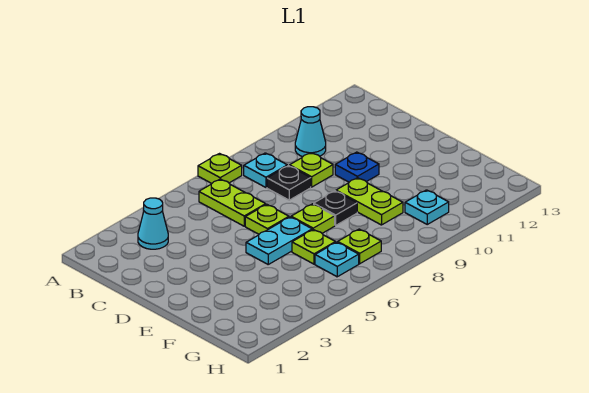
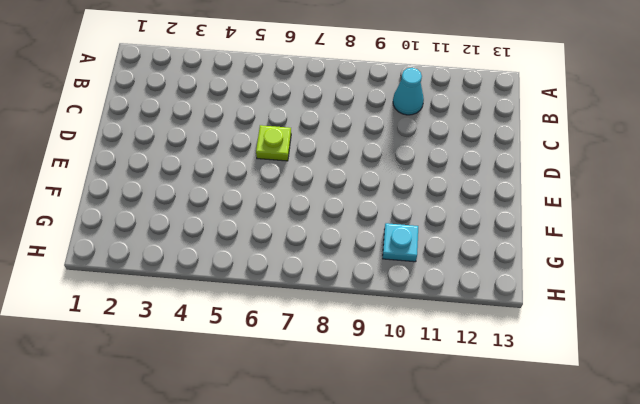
none -> lime 1x1 plate [198,154,242,183]
none -> cyan 1x1 cone [138,198,168,249]
none -> lime 1x2 plate [199,179,266,226]

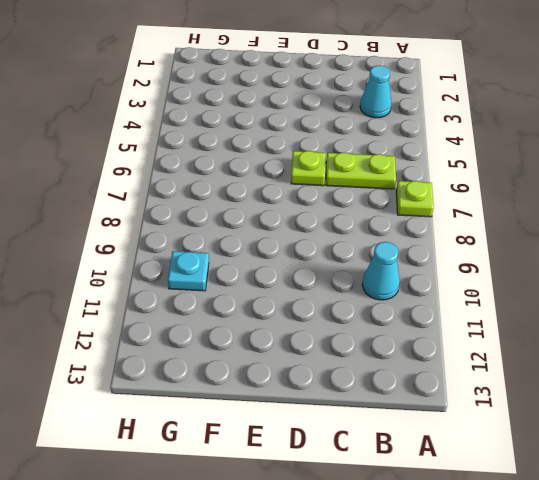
none -> cyan 1x1 plate [244,153,287,187]
none -> black 1x1 plate [267,166,311,200]
none -> lime 1x1 plate [290,153,333,187]

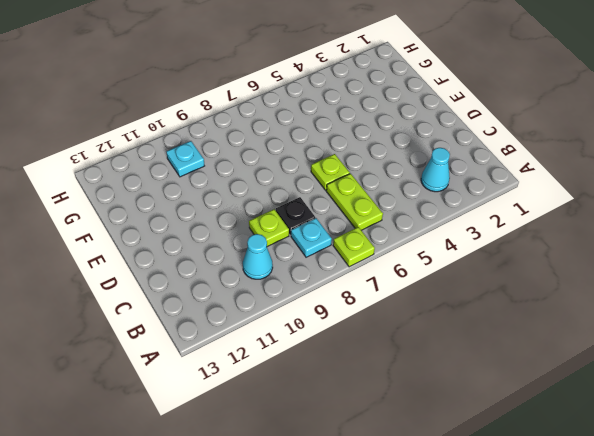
none -> blue 1x1 plate [335,152,379,182]
none -> cyan 1x2 plate [246,217,312,264]
none -> lime 1x1 plate [291,204,335,233]

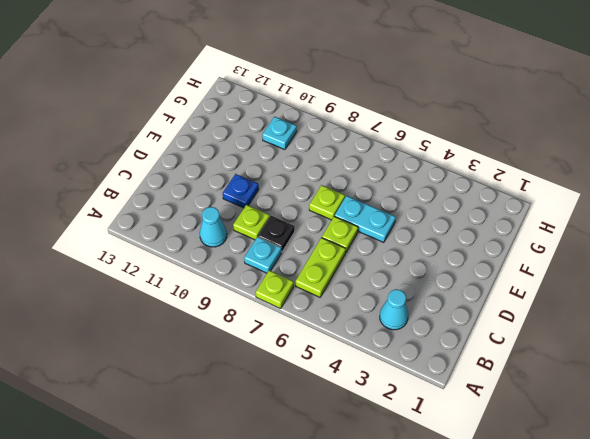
none -> black 1x1 plate [314,191,357,225]
none -> lime 1x2 plate [336,178,403,225]
none -> lime 1x1 plate [292,230,335,264]

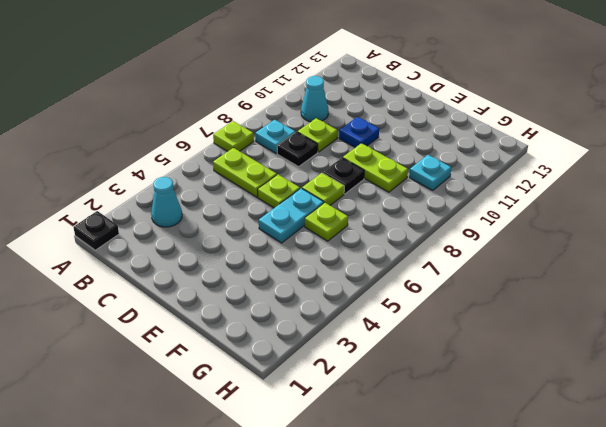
black 1x1 plate [73,211,119,250] -> none
none -> cyan 1x1 plate [315,242,359,277]
none -> lime 1x1 plate [338,229,381,264]

